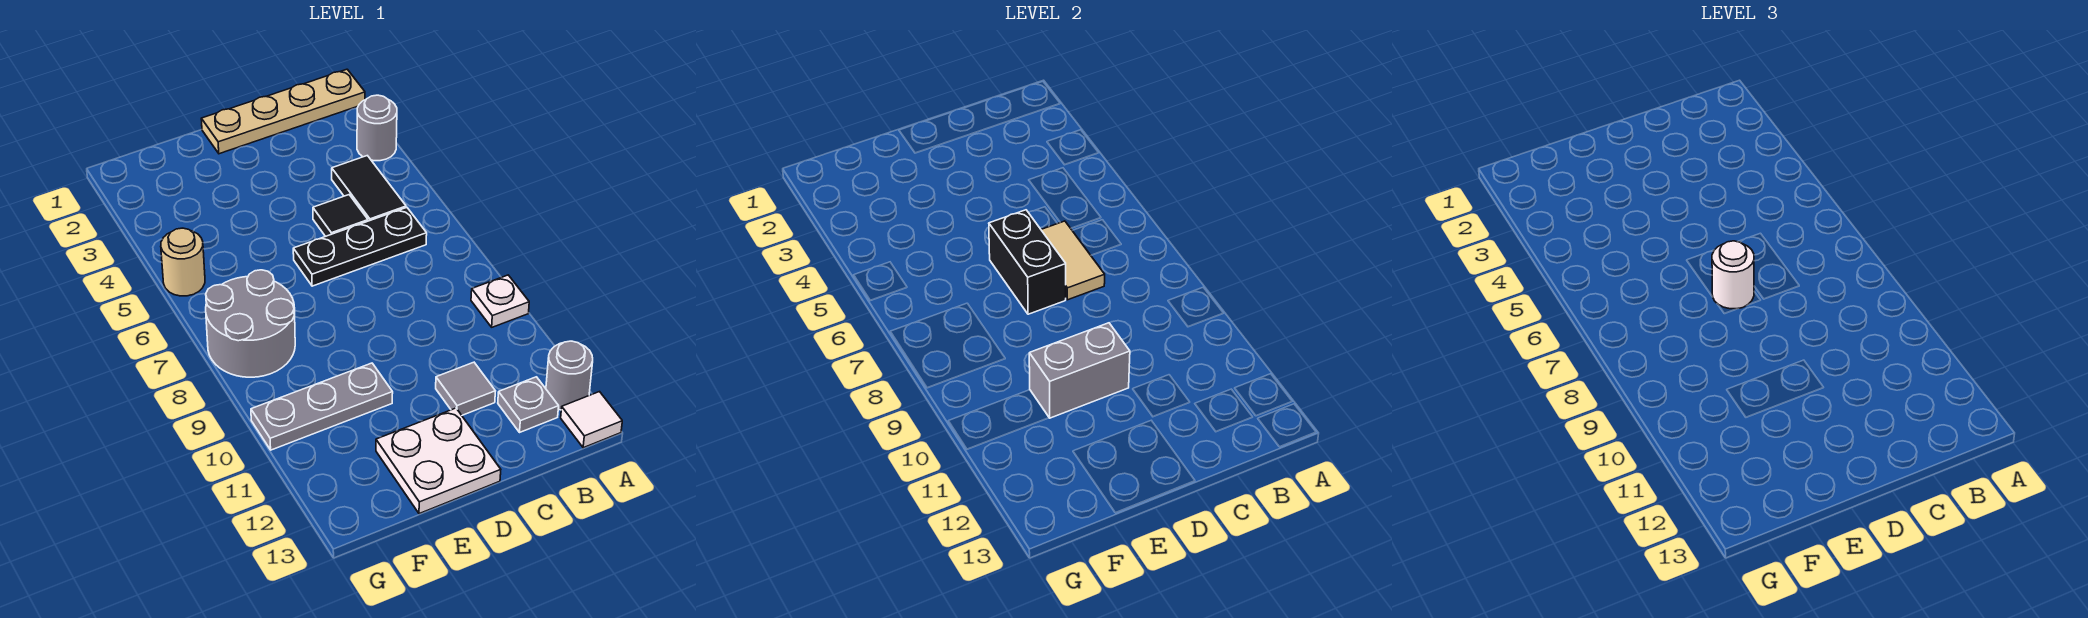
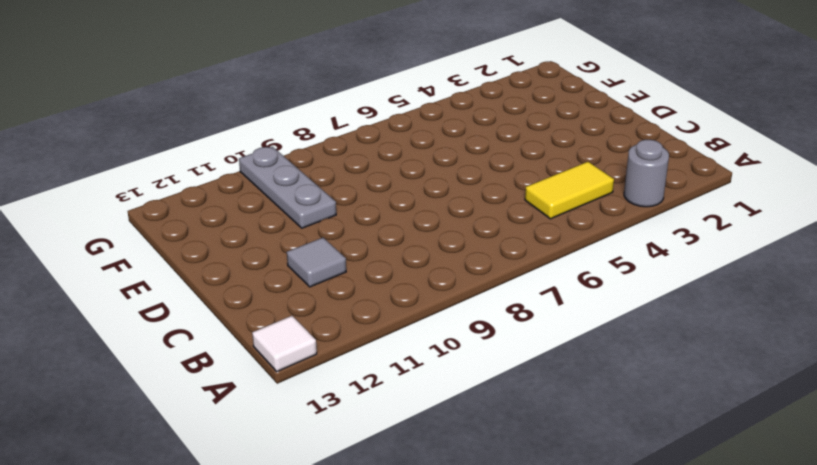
yellow 1x2 tile [525,162,614,219] -> black 1x2 tile [332,156,406,221]
none -> tan 1x4 plate [201,69,365,154]
none -> white 1x1 plate [471,275,529,327]
none -> grey 1x1 round brick [546,341,593,410]

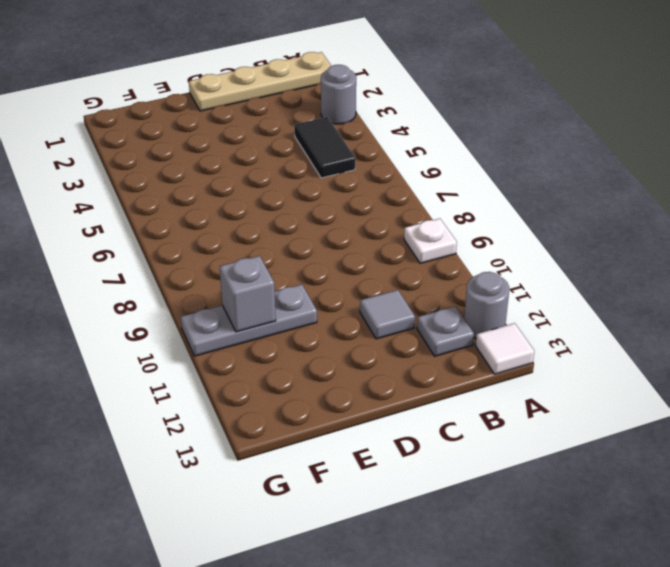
grey 1x1 brick [220,256,276,332] -> none
none -> black 1x3 plate [293,208,427,286]
none -> black 1x1 tile [313,195,368,236]
none -> white 2x2 plate [376,408,501,514]

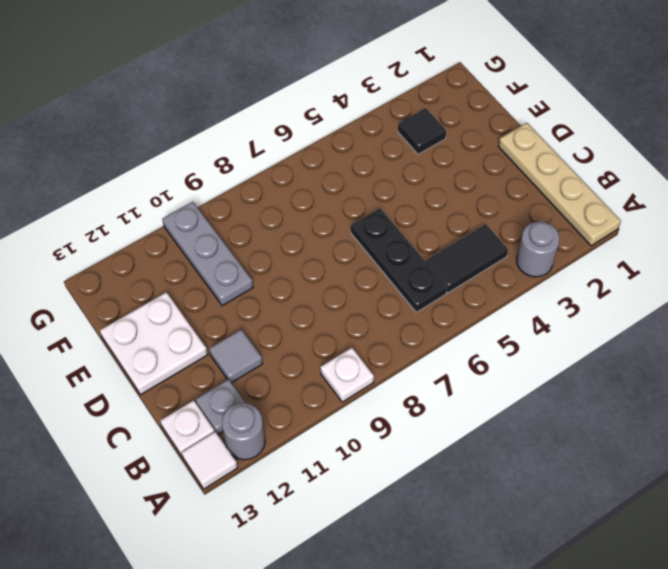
white 1x1 plate [160,400,215,457] -> none
black 1x1 tile [398,108,446,154] -> black 1x1 tile moved to [313,195,368,236]
none -> grey 2x2 round brick [206,270,295,377]
none -> tan 1x1 round brick [161,228,205,296]
none -> tan 1x2 tile [1041,221,1105,300]

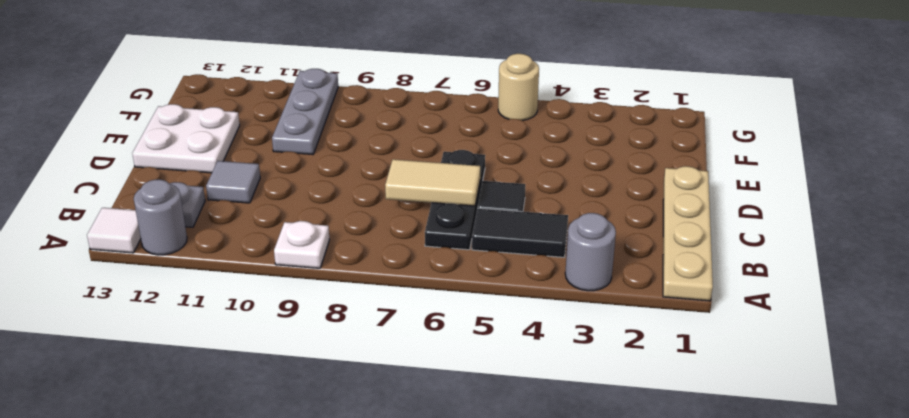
none -> grey 2x2 round brick [206,270,295,377]
none -> black 1x2 brick [989,210,1066,314]
none -> grey 1x2 brick [1029,323,1130,418]

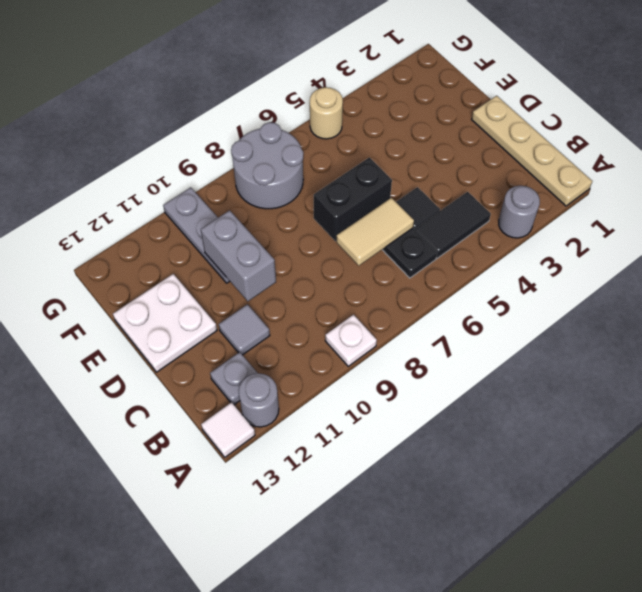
none -> white 1x1 round brick [1712,241,1754,309]

